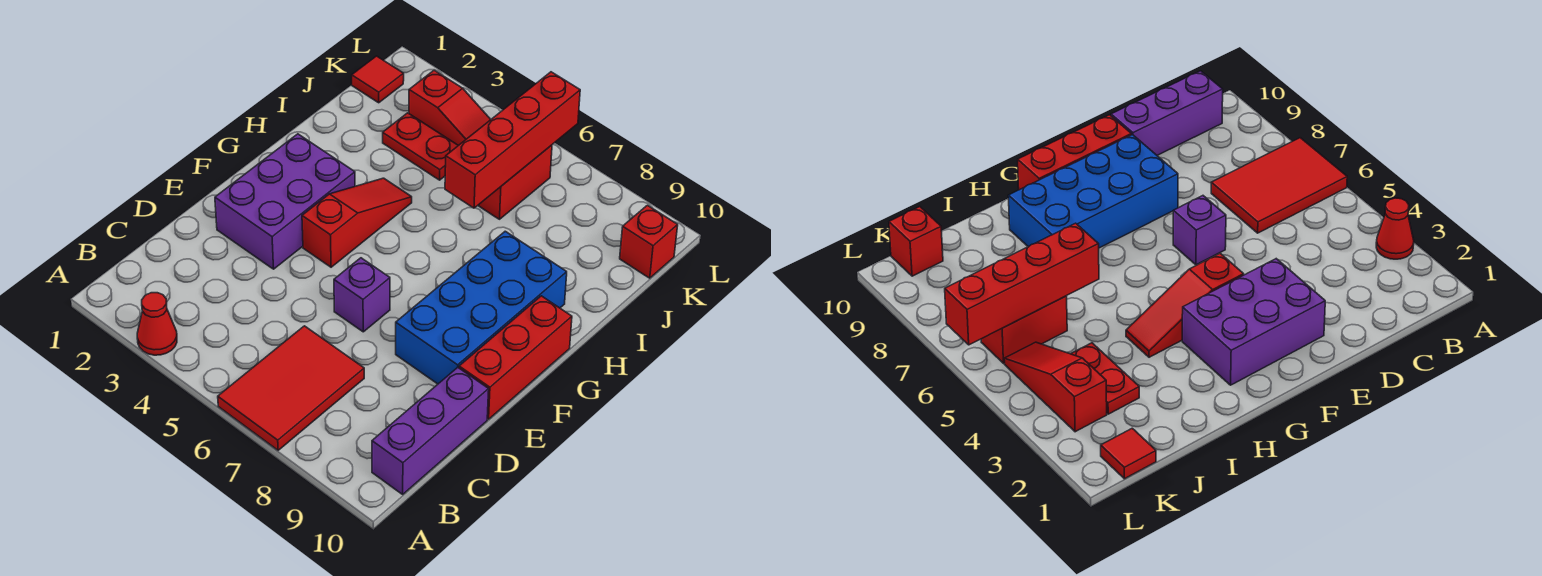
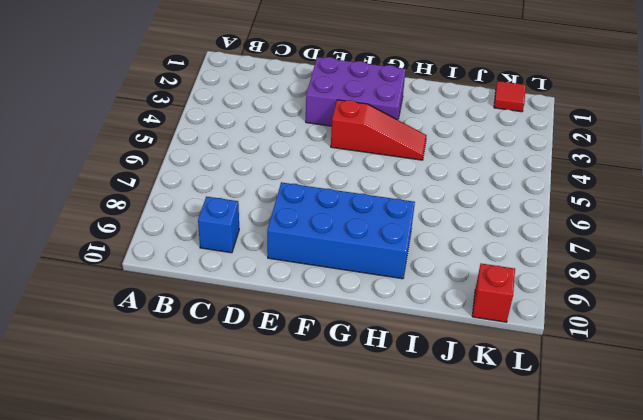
blue 1x1 brick [198,196,239,253] -> none
none -> red 1x1 cone [137,293,177,355]
none -> red 2x3 tile [218,326,364,450]
none -> purple 1x3 brick [372,367,489,494]

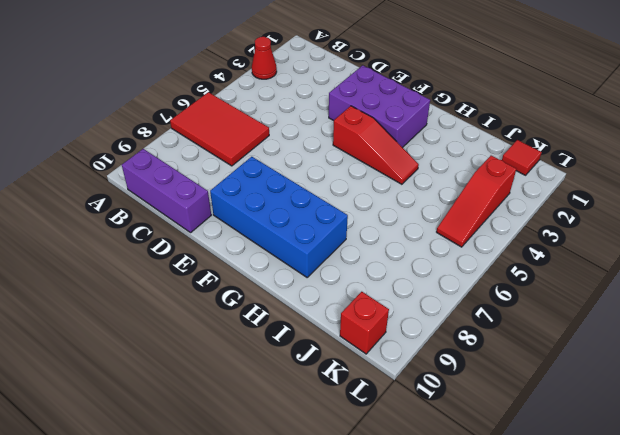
none -> purple 1x1 brick [334,258,390,332]
none -> red 1x3 brick [459,296,572,419]
none -> red 1x2 plate [383,113,458,180]

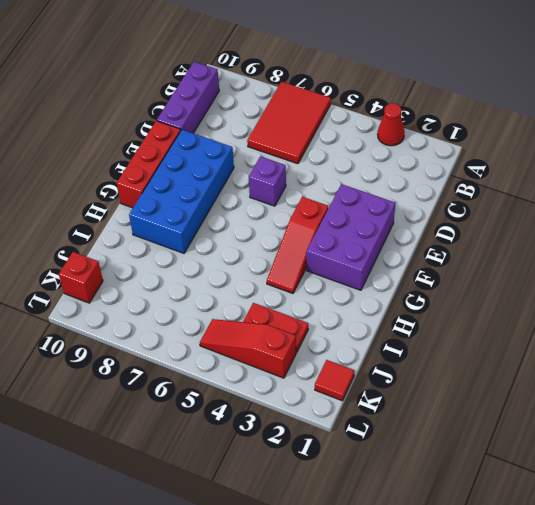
none -> red 1x2 brick [478,145,552,219]
none -> red 1x4 brick [445,72,580,208]

